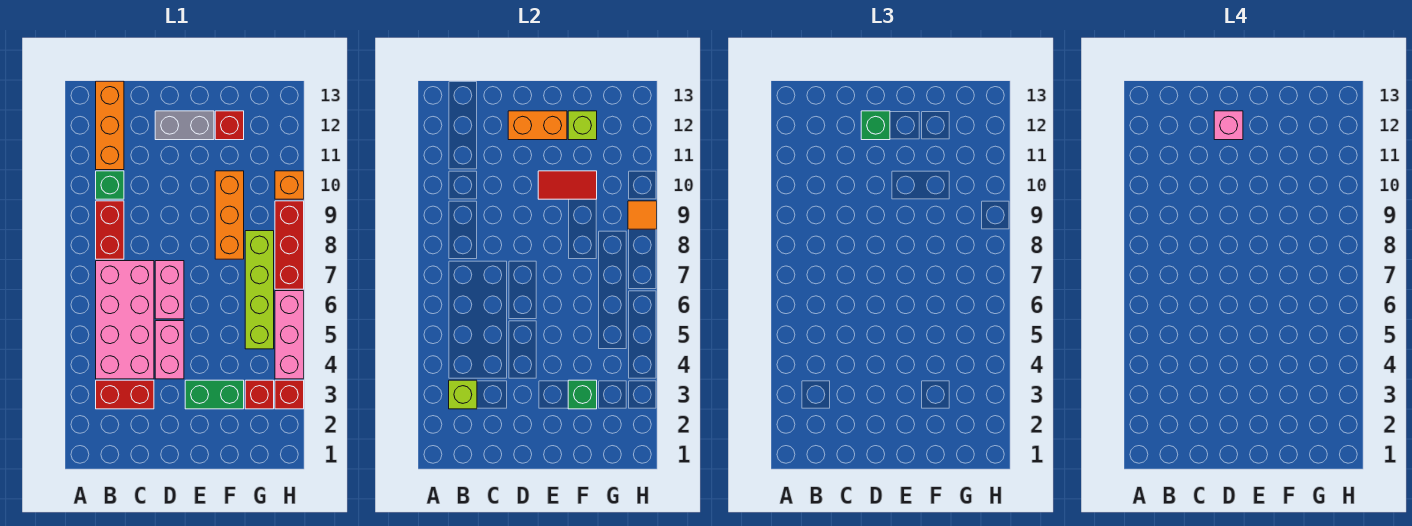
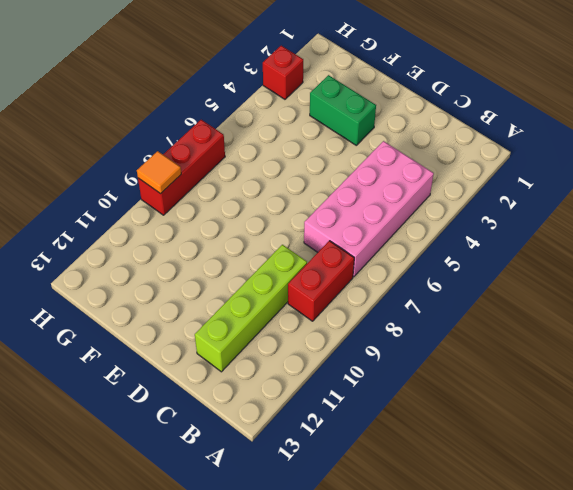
lime 1x4 brick [195,245,307,372] -> lime 1x4 brick moved to [245,231,274,349]
none -> red 1x2 brick [96,380,154,409]
none -> green 1x1 brick [96,171,124,199]
none -> orange 1x3 brick [96,81,124,170]

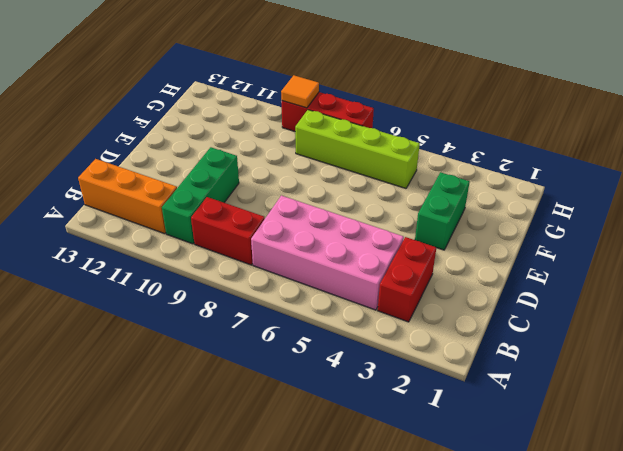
green 1x3 brick [162,147,239,244] -> green 1x1 brick [96,171,124,199]
none -> pink 1x2 brick [155,321,184,379]
none -> pink 1x2 brick [155,261,184,319]
none -> grey 1x2 brick [155,111,214,140]

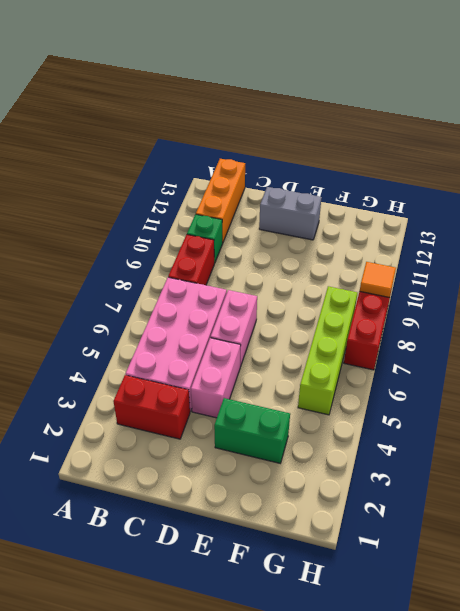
none -> orange 1x3 brick [215,171,244,259]
none -> red 1x1 brick [215,111,244,140]
none -> red 1x1 brick [245,380,274,409]

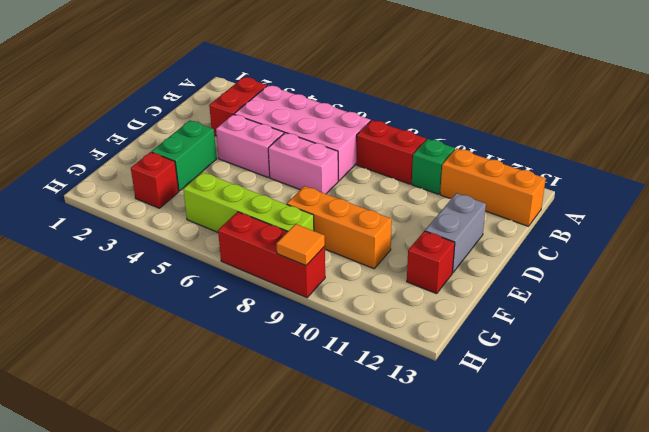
none -> red 1x1 brick [275,380,304,409]
none -> pink 1x3 brick [275,291,304,379]
none -> orange 1x1 brick [275,171,304,199]

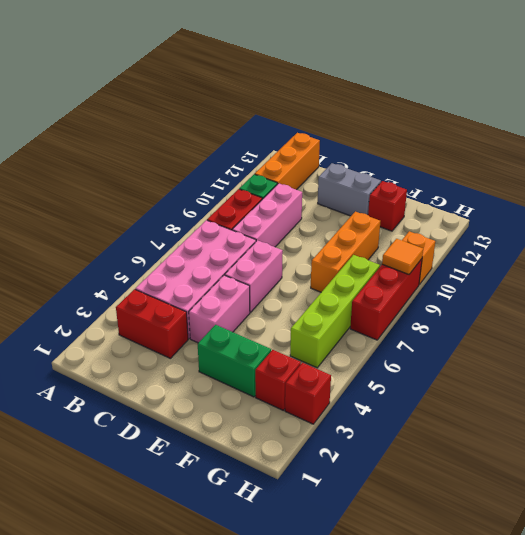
pink 1x3 brick [232,183,302,247] -> pink 1x3 brick moved to [275,291,304,379]
none -> lime 1x1 brick [449,380,477,409]
none -> orange 1x2 brick [508,111,567,140]
none -> red 1x2 tile [538,171,597,199]

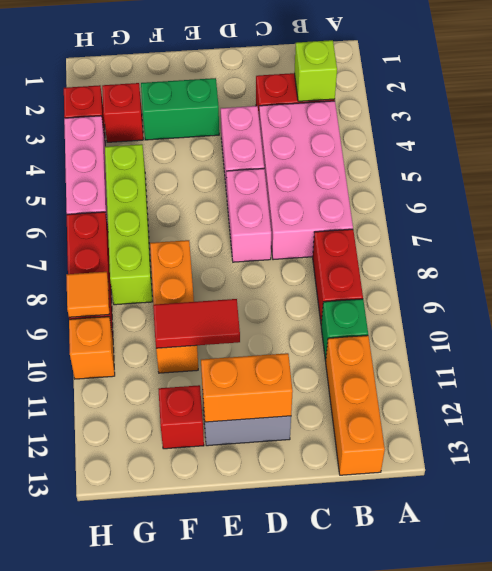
none -> green 1x1 brick [568,380,597,409]
none -> lime 1x1 brick [568,111,597,140]
none -> green 1x1 brick [861,111,890,140]

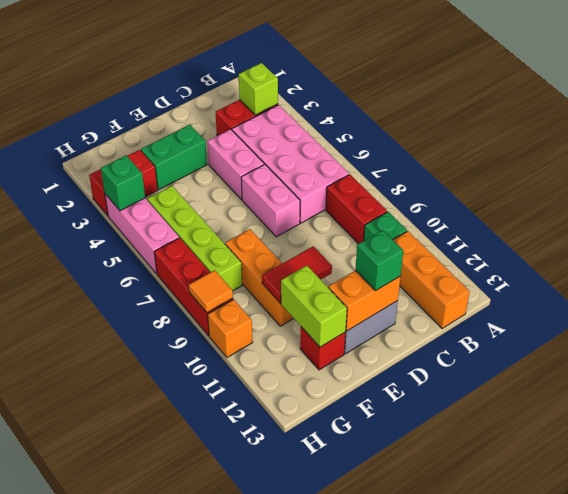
lime 1x2 brick [281,266,347,347] -> lime 1x1 brick [568,111,597,140]
green 1x1 brick [101,155,145,211] -> green 1x1 brick moved to [568,380,597,409]
none -> pink 1x1 brick [1214,111,1243,140]

